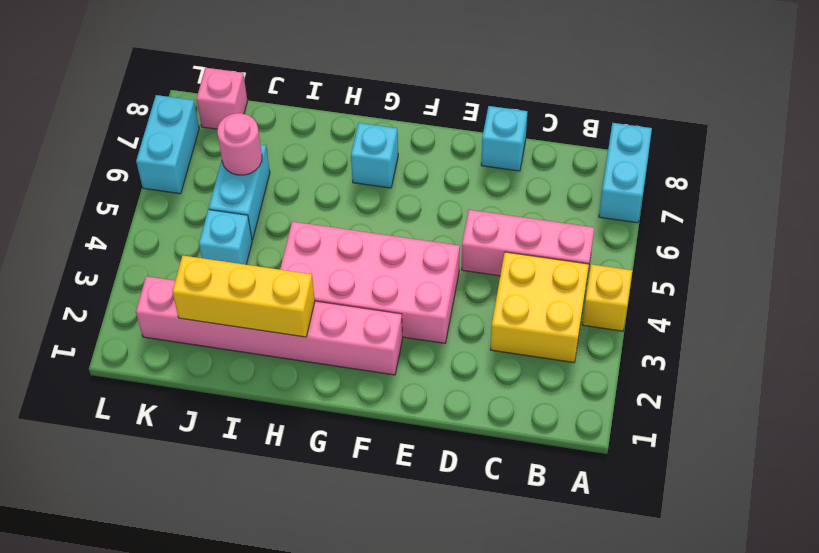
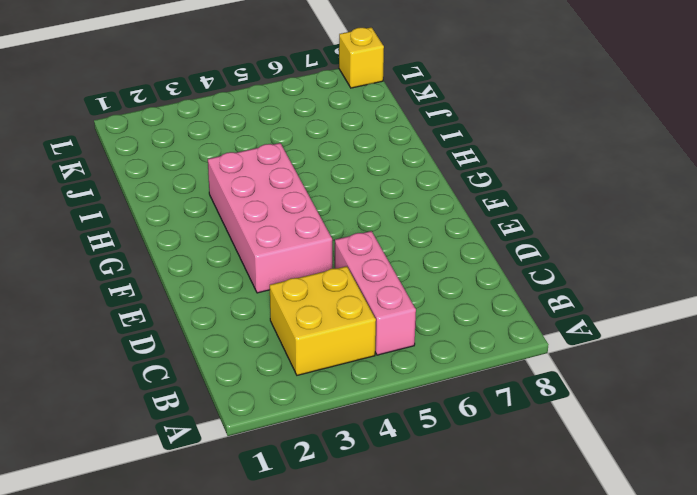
yellow 1x1 brick [339,27,384,88] -> yellow 1x1 brick moved to [582,264,632,331]
none -> cyan 1x2 brick [599,123,652,223]
none -> cyan 1x1 brick [481,106,527,171]
none -> pink 1x6 brick [136,276,403,375]

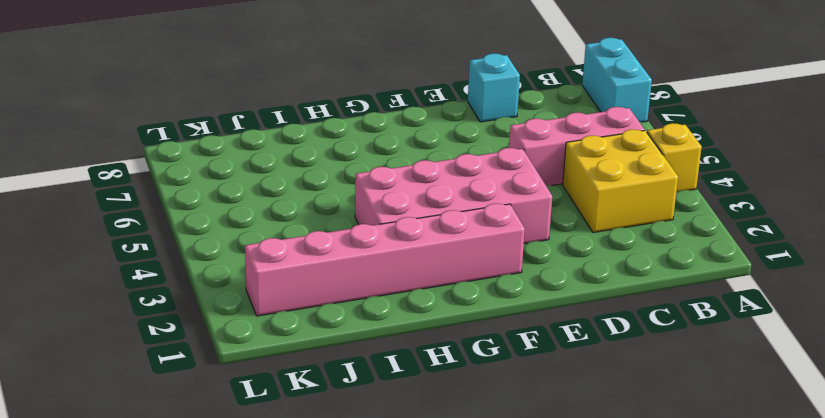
none -> cyan 1x1 brick [351,123,398,188]
none -> cyan 1x1 brick [199,209,252,265]
none -> cyan 1x2 brick [209,144,270,240]

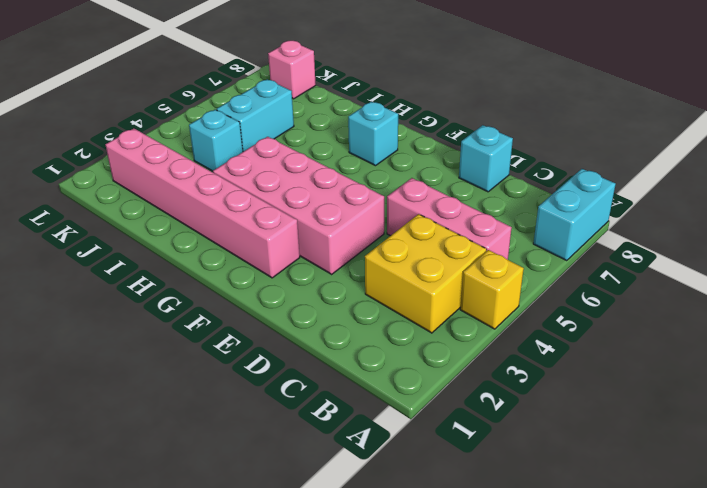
none -> cyan 1x2 brick [136,95,199,194]
none -> yellow 1x3 brick [172,256,315,337]
none -> pink 1x1 round brick [217,113,262,175]

